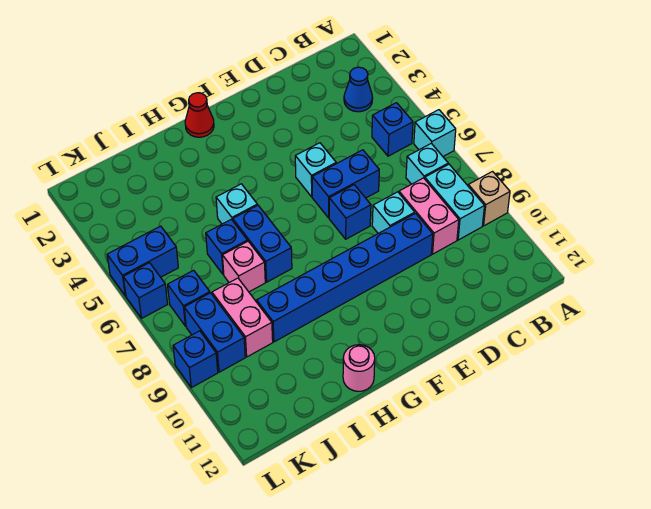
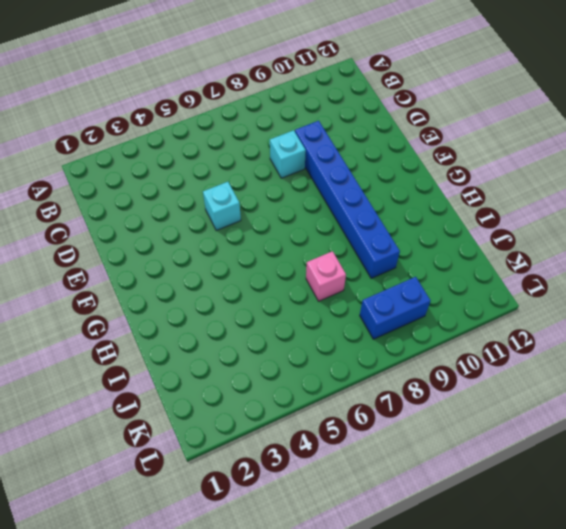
none -> cyan 1x1 brick [414,110,456,156]
none -> tan 1x1 brick [468,172,510,226]
none -> blue 1x1 cone [344,67,373,112]

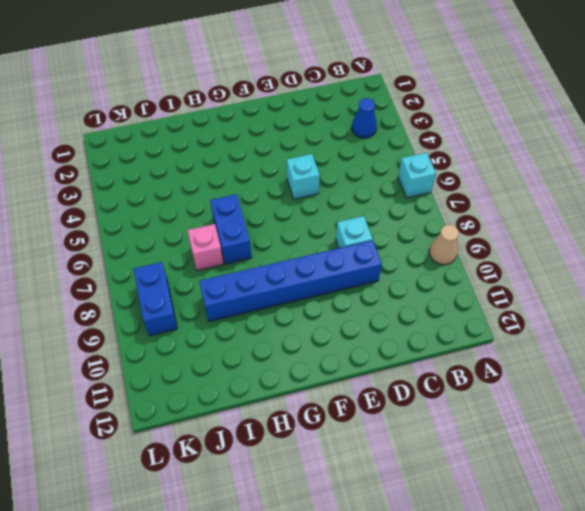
tan 1x1 cone [429,225,459,265] -> tan 1x1 brick [468,172,510,226]
none -> blue 1x1 brick [372,103,413,156]
none -> cyan 1x1 brick [406,143,448,184]
none -> cyan 1x2 brick [425,164,484,240]

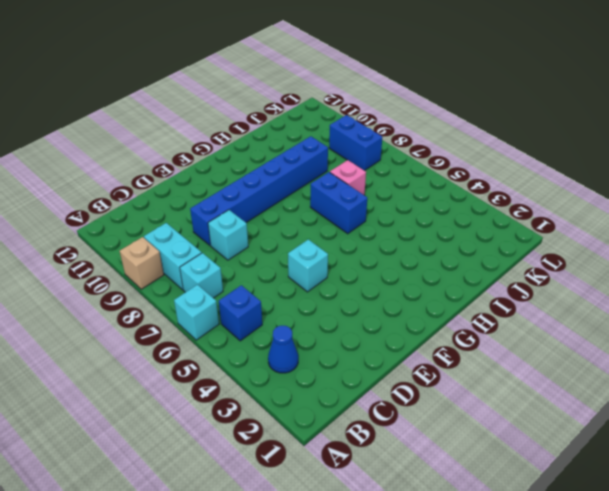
none -> pink 1x2 brick [399,178,459,254]
none -> blue 1x2 brick [312,150,379,218]
none -> blue 1x1 brick [329,185,371,239]

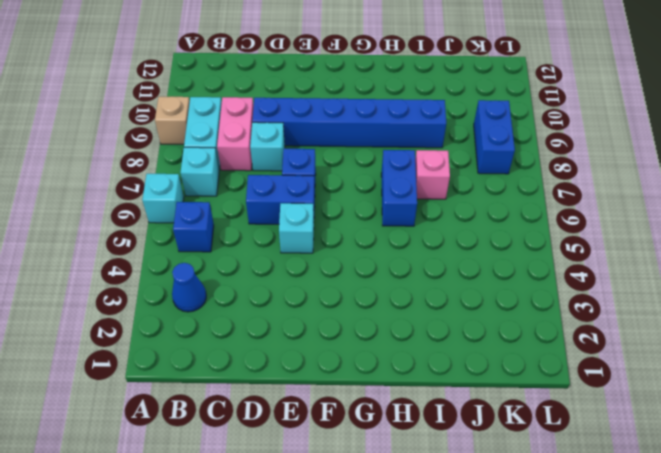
none -> red 1x1 cone [185,93,214,137]
none -> cyan 1x1 brick [216,184,257,224]
none -> pink 1x1 round brick [343,345,375,391]

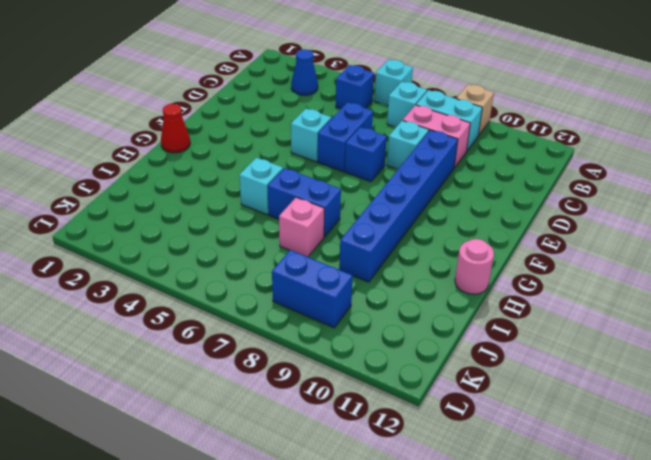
none -> blue 1x1 brick [206,219,247,275]
none -> pink 1x2 brick [212,278,273,357]
none -> blue 1x2 brick [107,226,178,296]

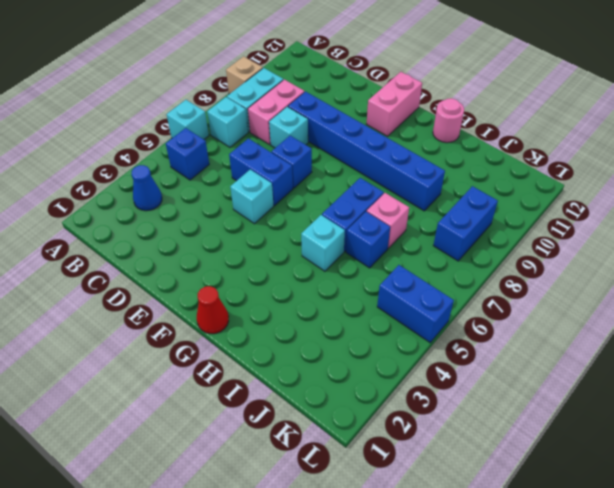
pink 1x2 brick [367,72,422,136] -> pink 1x2 brick moved to [212,278,273,357]
none -> blue 1x1 brick [168,270,210,326]
none -> blue 1x1 brick [123,263,168,318]
none -> blue 1x1 brick [173,331,218,388]

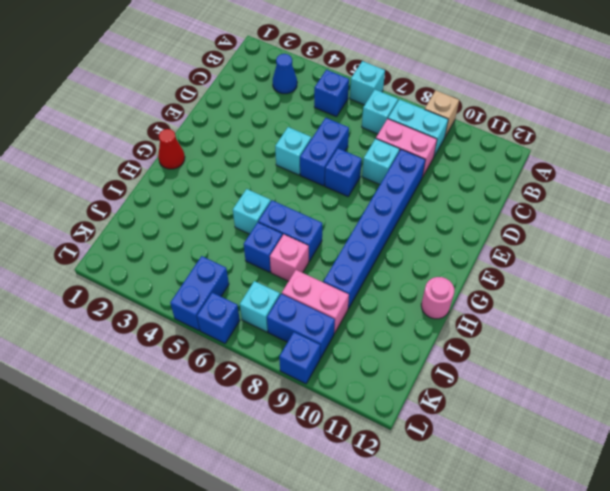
cyan 1x1 brick [240,281,280,332] -> blue 1x1 brick [168,270,210,326]

